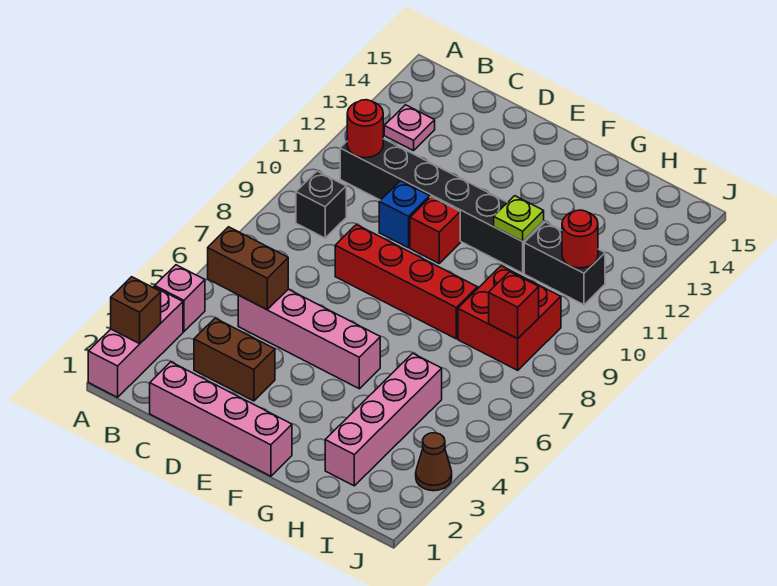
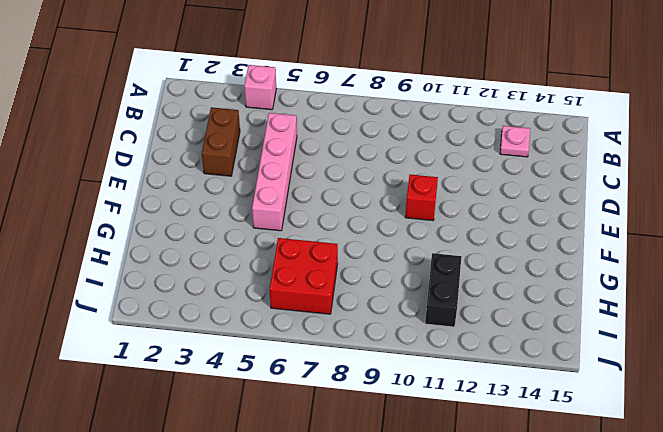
red 2x2 brick [270,238,338,314] -> red 2x2 brick moved to [458,266,561,370]
none -> pink 1x3 brick [88,287,183,397]
none -> black 1x1 brick [296,171,346,238]
none -> black 1x6 brick [340,139,544,273]

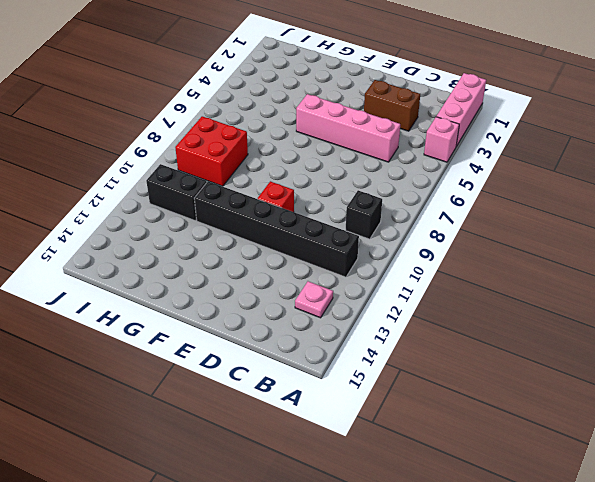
none -> pink 1x4 brick [150,362,292,476]
none -> red 1x4 brick [335,225,477,339]
none -> blue 1x1 brick [379,181,430,248]

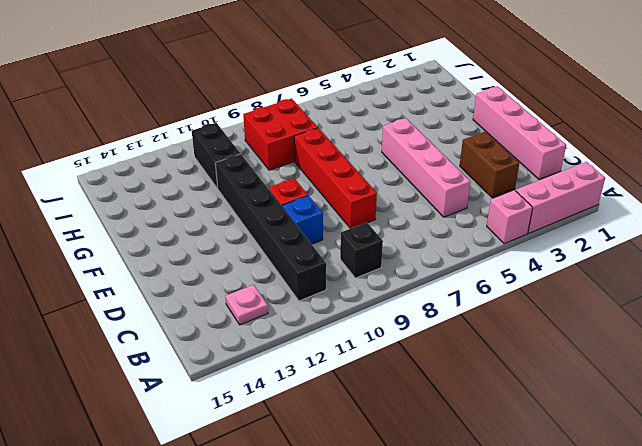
none -> pink 1x4 brick [325,353,442,486]
none -> brown 1x1 cone [416,433,452,491]
none -> brown 1x1 brick [111,277,161,344]

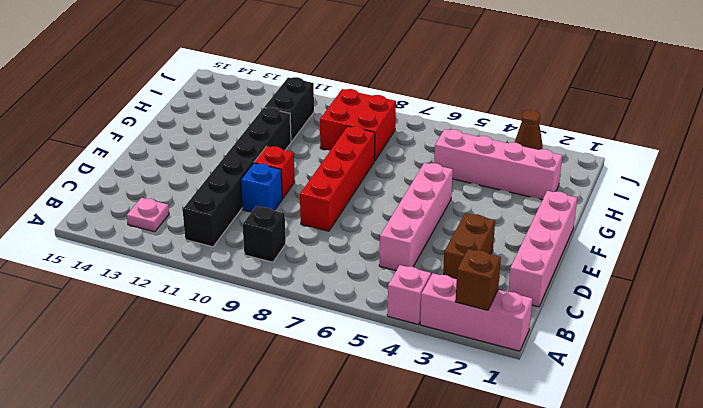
none -> brown 1x2 brick [208,227,288,310]
none -> red 1x1 round brick [347,100,383,158]
none -> lime 1x1 plate [494,196,544,242]

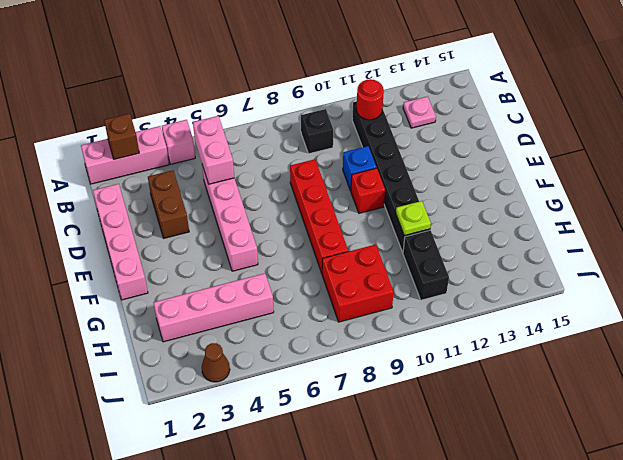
pink 1x2 brick [193,116,234,184] -> brown 1x2 brick [208,227,288,310]
none -> red 1x1 brick [489,272,539,339]
none -> red 1x1 round brick [562,210,598,268]

